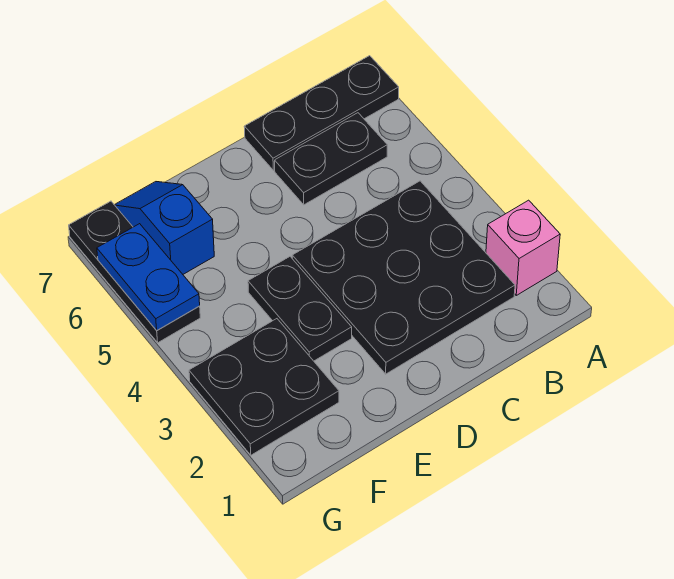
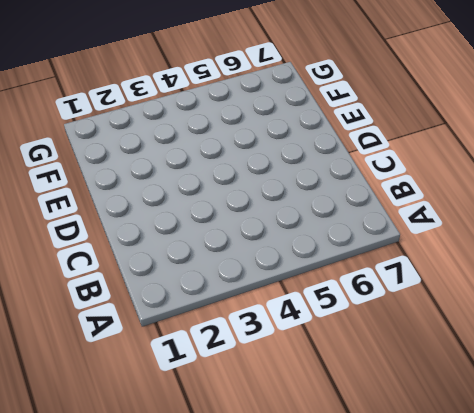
none -> pink 1x1 brick [486,200,560,295]
none -> black 1x3 plate [244,56,399,170]

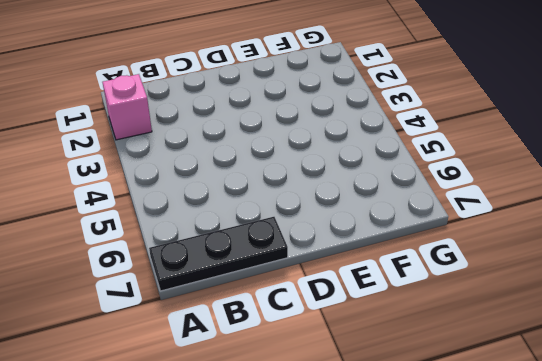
none -> black 3x3 plate [292,181,515,374]
none -> black 1x2 plate [275,113,387,205]

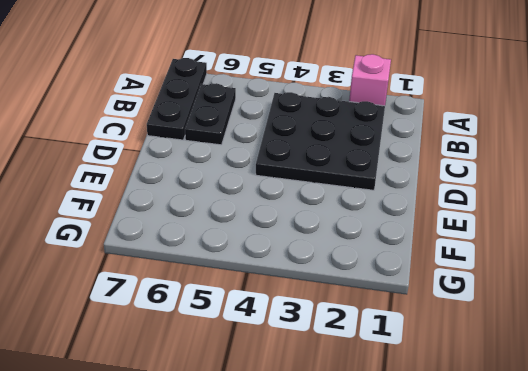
none -> black 1x2 plate [248,257,352,361]
none -> black 2x2 plate [189,319,339,455]

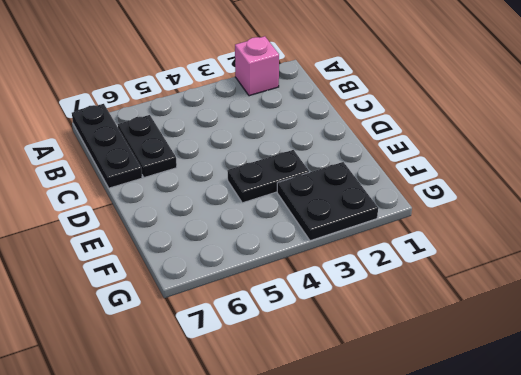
none -> black 3x3 plate [292,181,515,374]
none -> blue 1x2 slope [115,182,214,274]

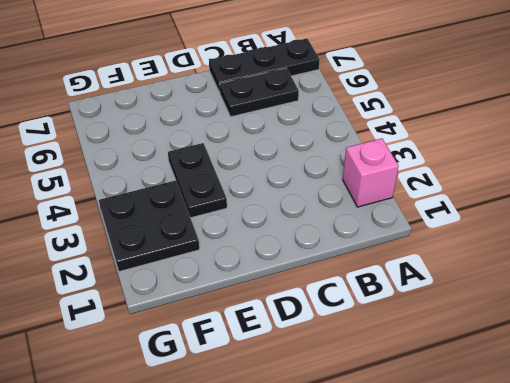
none -> black 3x3 plate [292,181,515,374]
none -> blue 1x2 slope [115,182,214,274]

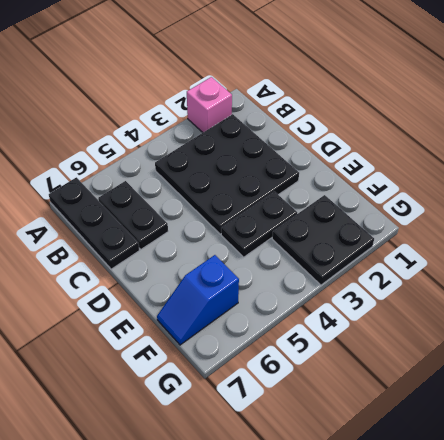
none -> black 1x3 plate [69,201,200,343]
none -> blue 1x2 plate [97,224,200,330]

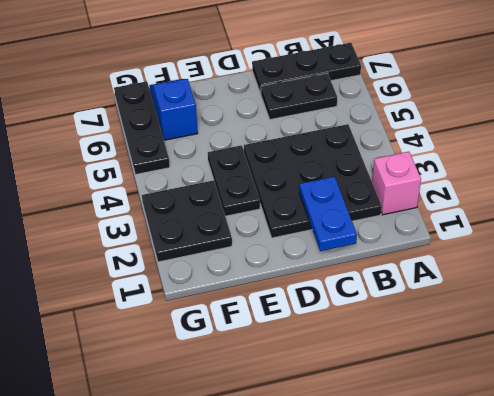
blue 1x2 plate [299,177,357,251] -> blue 1x2 plate moved to [97,224,200,330]

